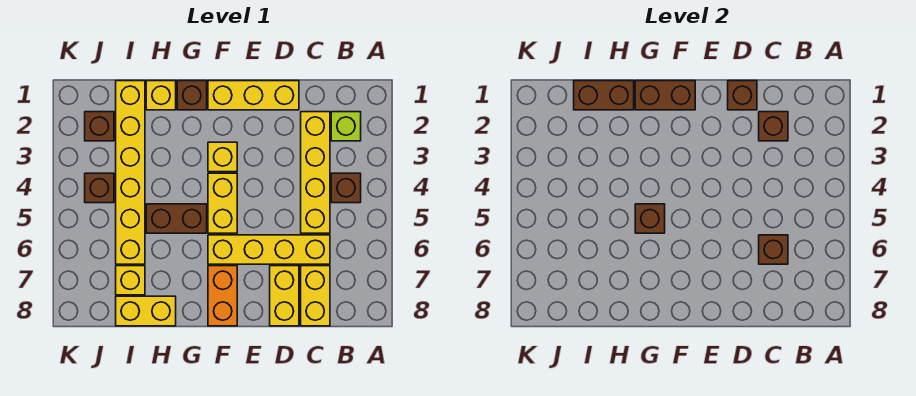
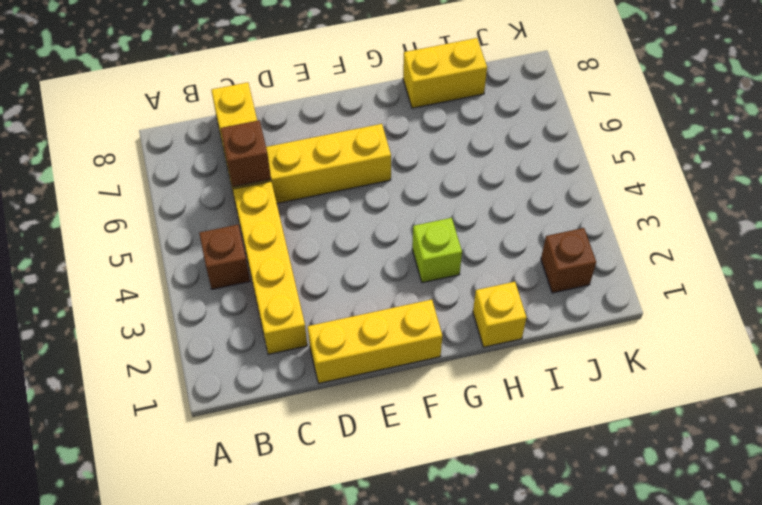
lime 1x1 brick [412,218,462,283] -> lime 1x1 brick moved to [331,112,361,141]
none -> yellow 1x2 brick [270,266,299,326]
none -> yellow 1x1 brick [208,142,237,172]
none -> yellow 1x2 brick [208,173,237,233]

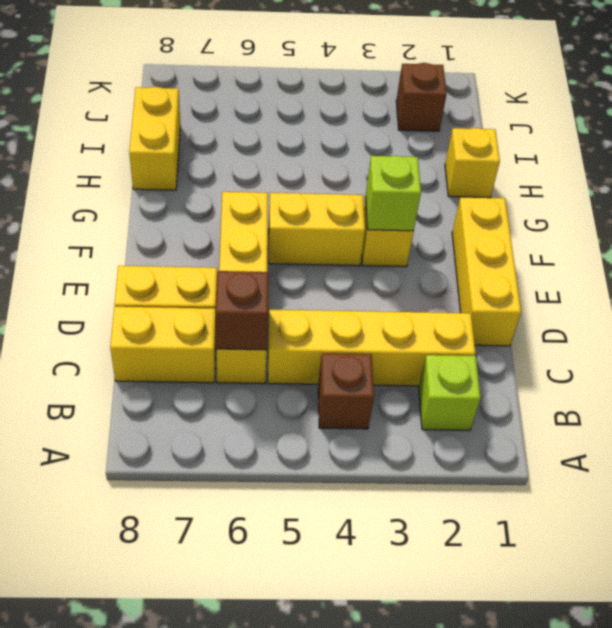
lime 1x1 brick [366,156,421,231] -> none
none -> orange 1x2 brick [208,266,237,326]
none -> brown 1x1 brick [177,81,207,110]
none -> brown 1x2 brick [146,204,207,233]

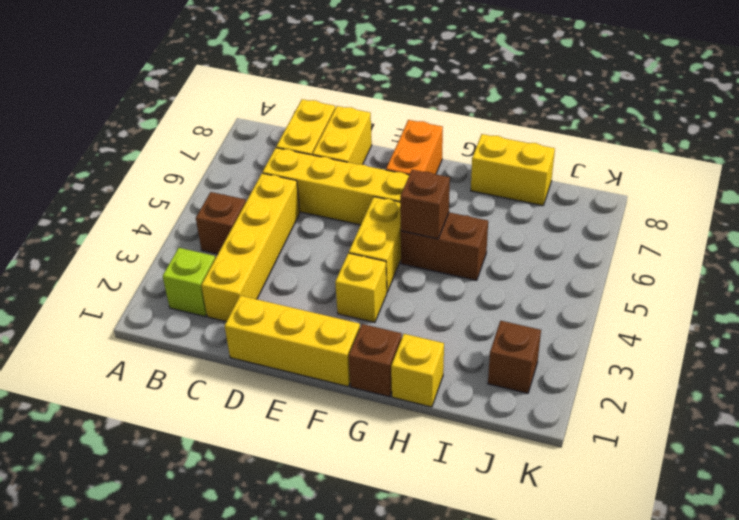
none -> yellow 1x6 brick [116,81,145,264]
none -> yellow 1x1 brick [116,266,145,295]
none -> brown 1x1 brick [85,173,114,203]

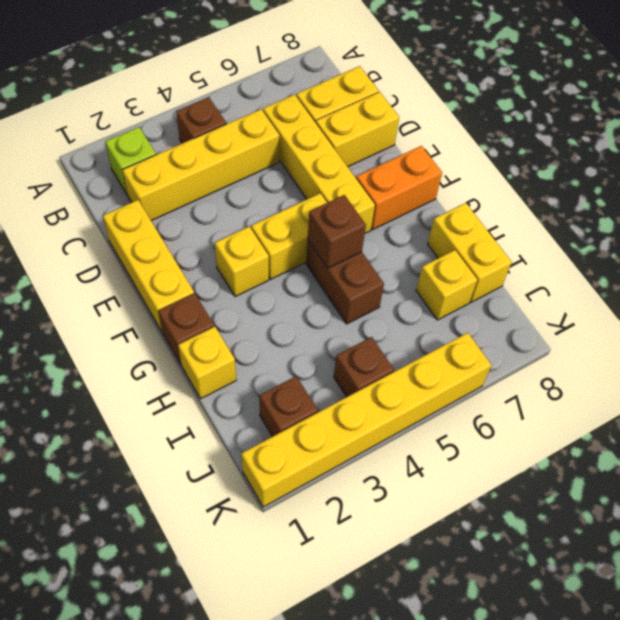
yellow 1x6 brick [241,333,491,507] -> yellow 1x6 brick moved to [116,81,145,264]
none -> brown 1x1 brick [759,112,788,141]
none -> brown 1x1 brick [759,235,788,264]
none -> brown 1x1 brick [728,81,757,110]

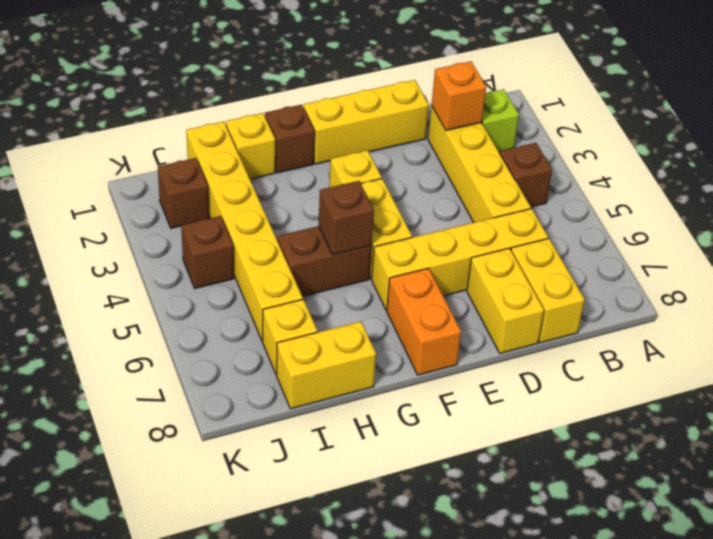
orange 1x1 brick [432,61,486,130] -> brown 1x1 brick [759,112,788,141]
none -> brown 1x1 brick [759,235,788,264]
none -> brown 1x1 brick [728,81,757,110]
none -> brown 1x2 brick [635,81,695,110]

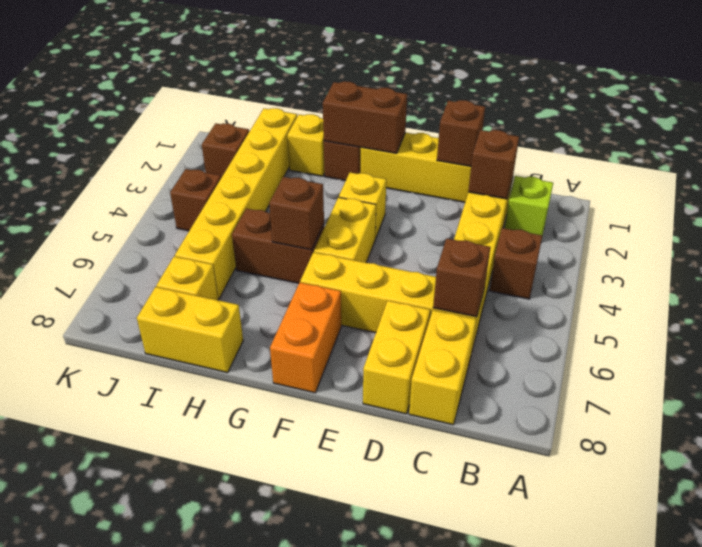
none -> brown 1x2 brick [574,81,634,110]

